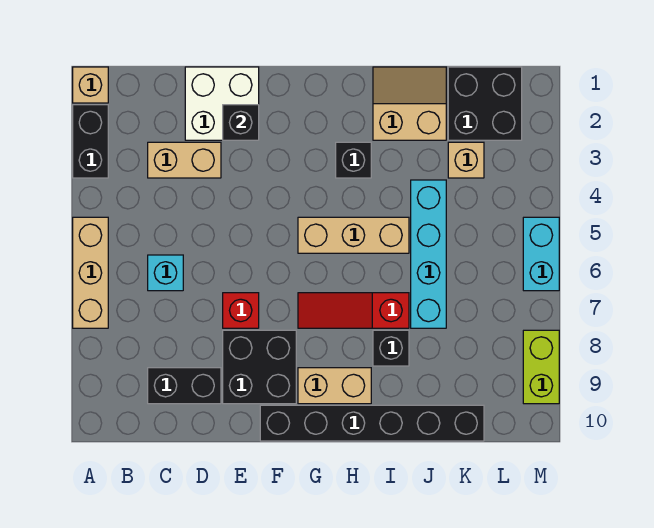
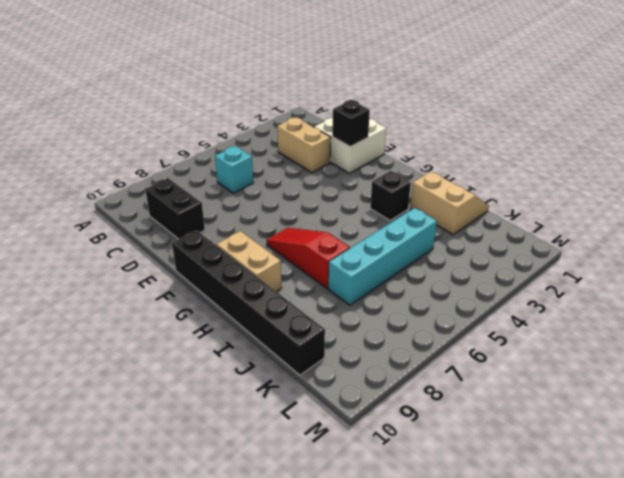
none -> tan 1x1 brick [73,67,108,103]
none -> black 1x2 brick [73,105,108,178]
none -> tan 1x3 brick [73,217,108,328]

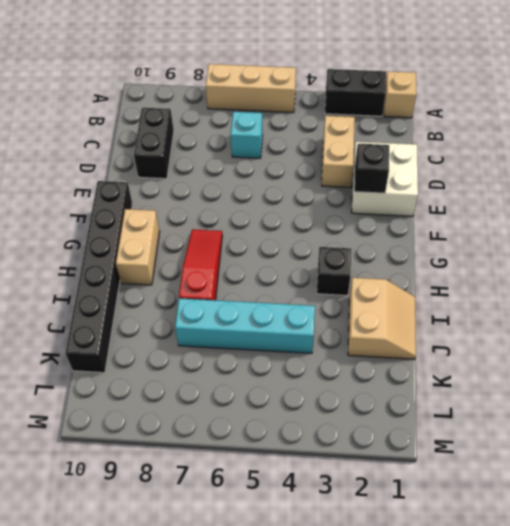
none -> red 1x1 brick [223,293,259,328]
none -> black 2x2 brick [223,330,296,404]
none -> tan 1x3 brick [298,217,409,253]

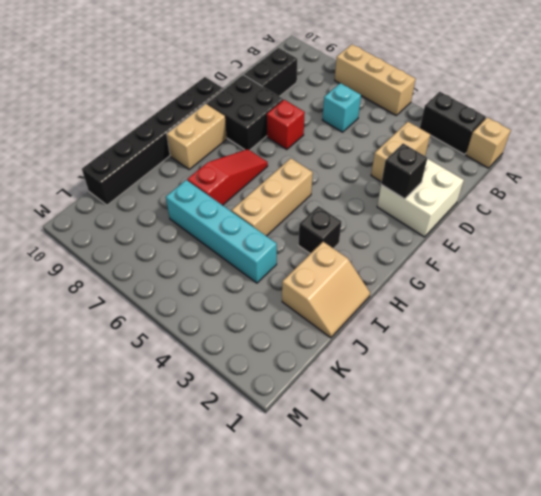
none -> black 1x1 brick [373,330,409,366]
none -> black 2x2 brick [448,67,522,140]
none -> tan 1x1 brick [448,142,484,178]

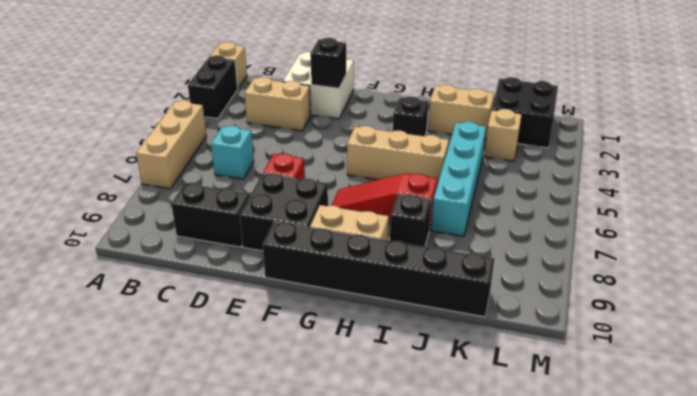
none -> cyan 1x2 brick [523,217,559,291]
none -> lime 1x2 brick [523,330,559,404]

